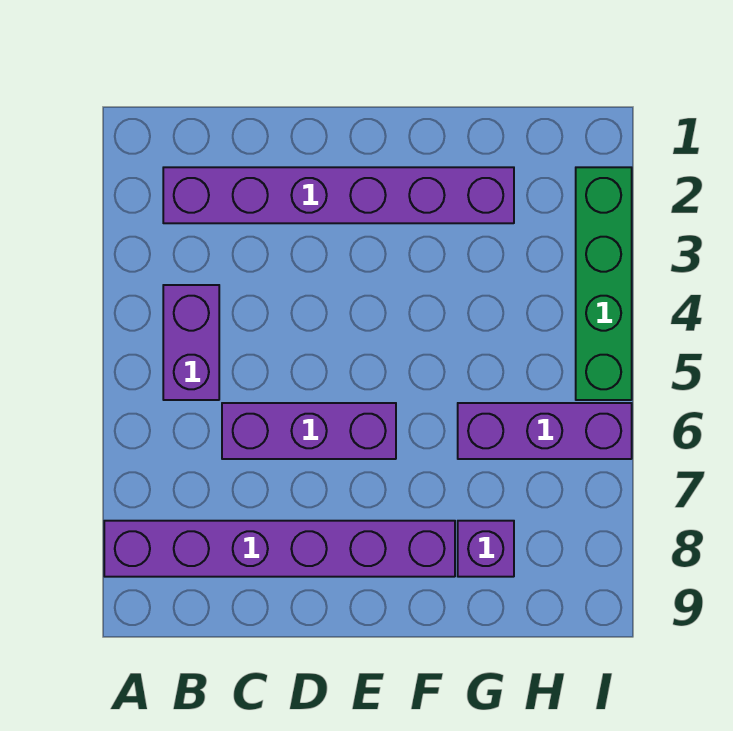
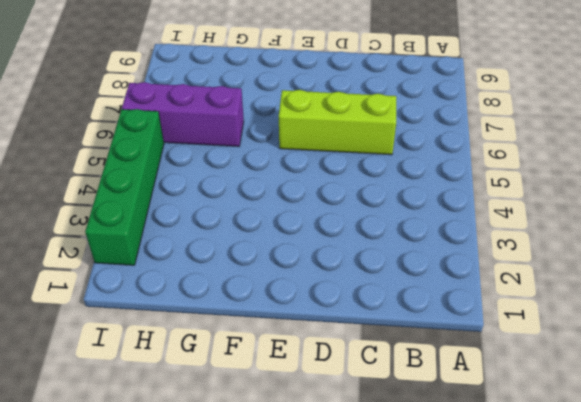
lime 1x3 brick [279,90,396,155] -> purple 1x3 brick [222,403,396,459]
none -> purple 1x6 brick [104,521,455,577]
none -> purple 1x6 brick [163,167,514,223]

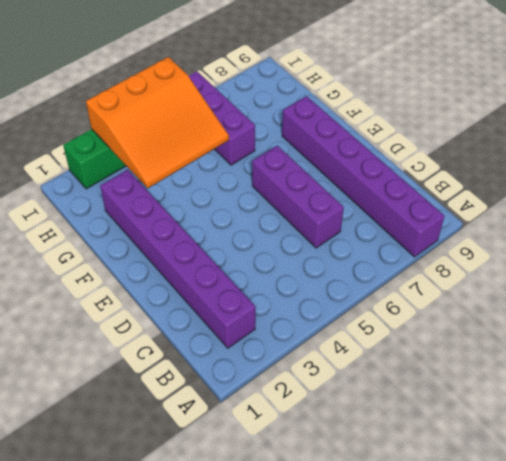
orange 3x3 slope [86,57,229,188] -> none
none -> purple 1x2 brick [163,285,219,400]
none -> purple 1x1 brick [458,521,514,577]

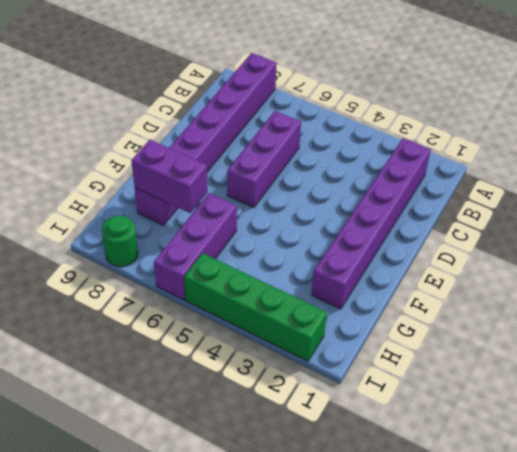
purple 1x2 brick [131,140,208,213] -> purple 1x2 brick moved to [163,285,219,400]
green 1x1 round brick [102,216,138,267] -> none

